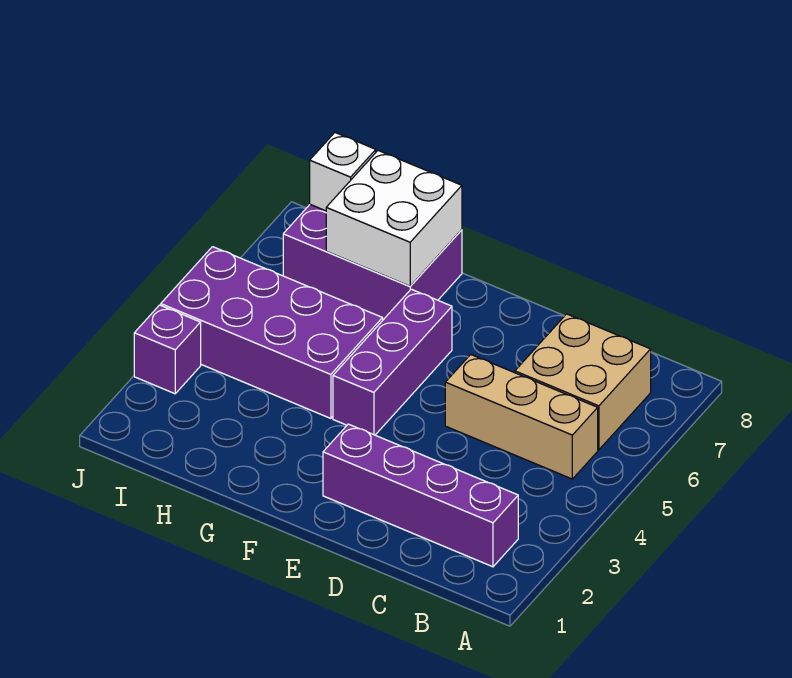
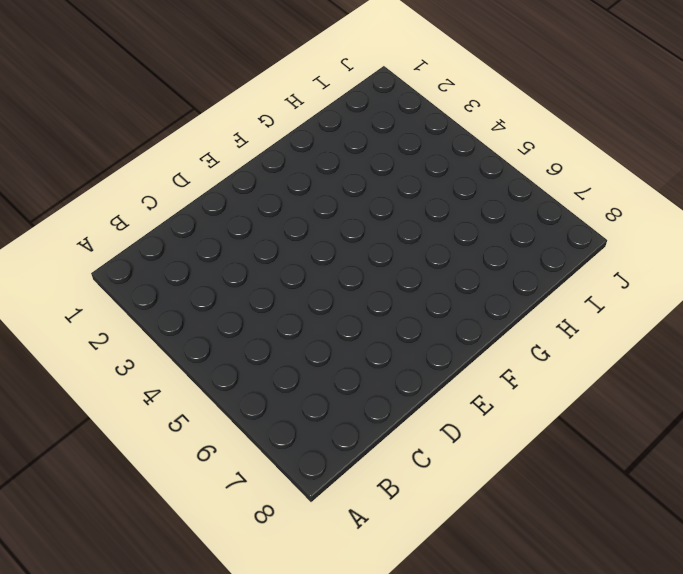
none -> purple 1x4 brick [323,424,518,567]
none -> tan 1x3 brick [445,355,598,479]

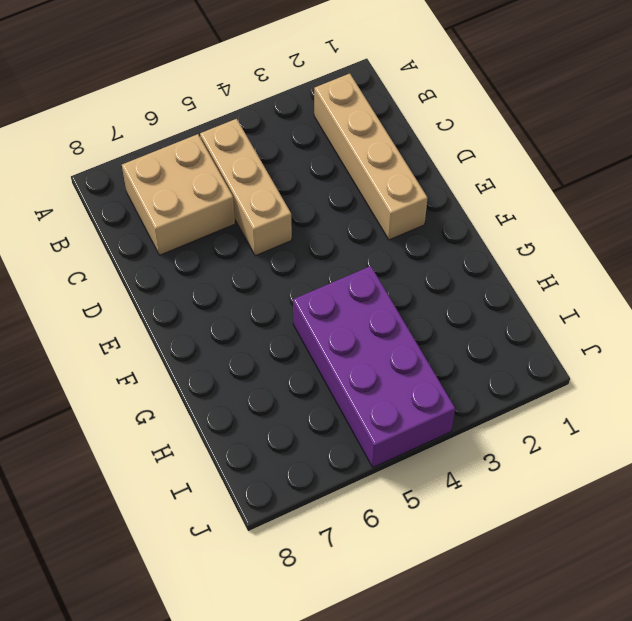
tan 1x4 brick [314,74,427,240] -> purple 1x4 brick [323,424,518,567]
none -> purple 1x3 brick [333,289,452,435]
none -> purple 2x3 brick [283,205,462,320]

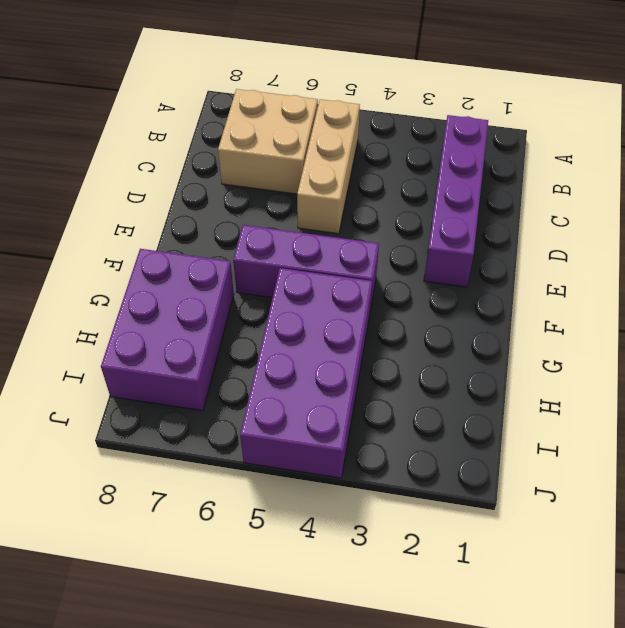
none -> purple 1x1 brick [134,305,201,394]
none -> white 2x2 brick [326,151,462,286]

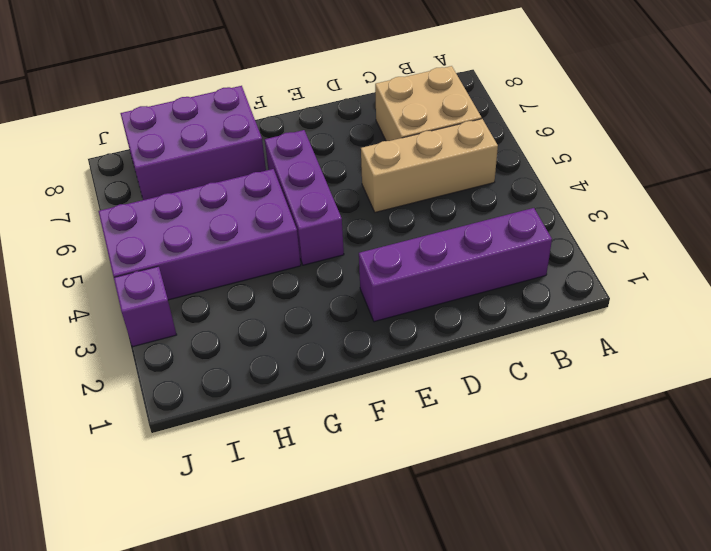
none -> white 2x2 brick [326,151,462,286]
none -> white 1x1 brick [310,133,376,211]

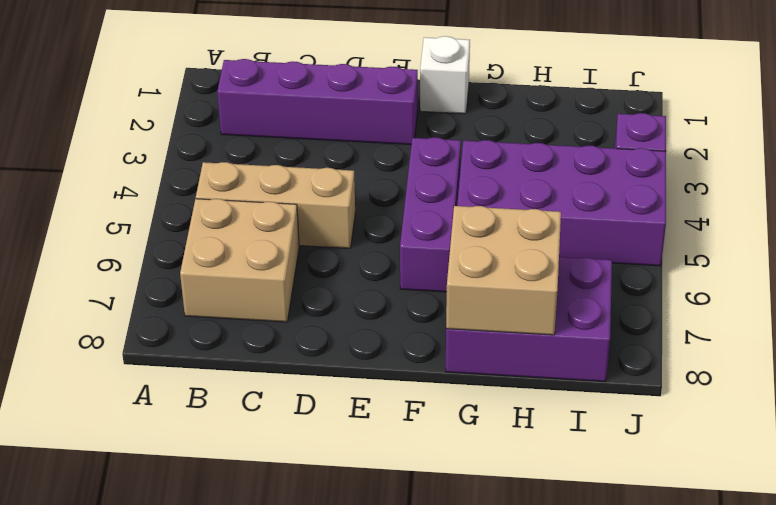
white 1x1 brick [420,36,470,114] -> white 1x1 brick moved to [310,133,376,211]
tan 2x2 brick [446,206,561,335] -> white 2x2 brick [326,151,462,286]

